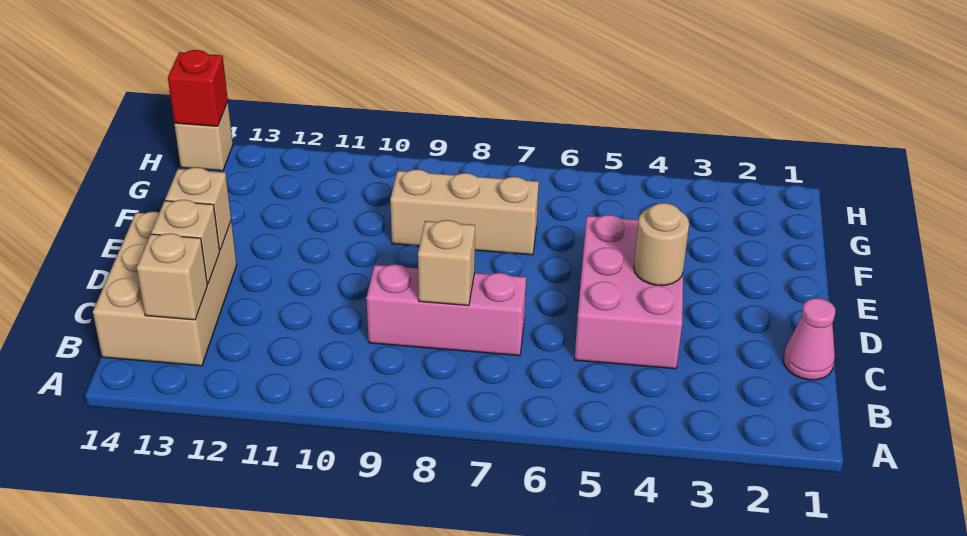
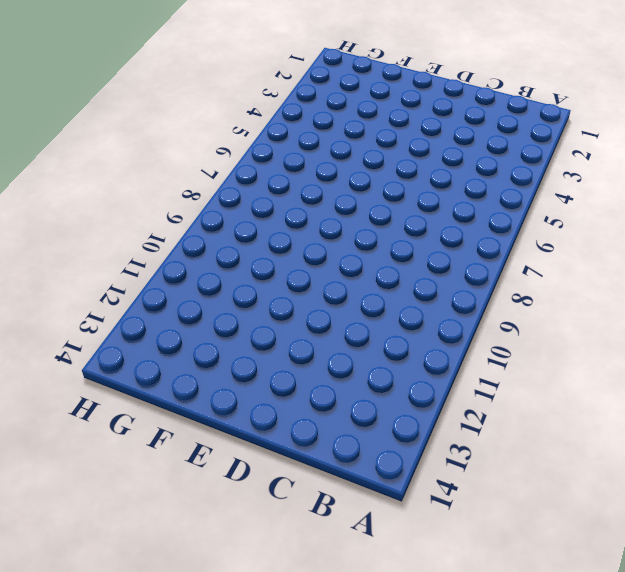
none -> tan 2x3 brick [93,212,237,366]
none -> pink 1x1 cone [783,298,835,380]
none -> pink 2x3 brick [574,215,683,369]

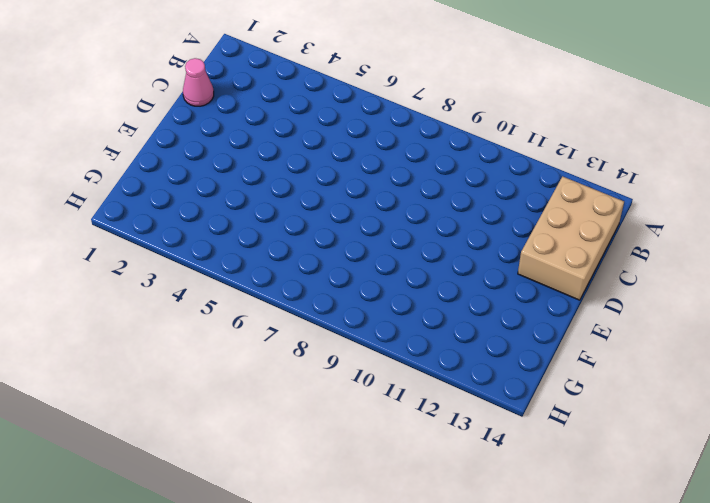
none -> pink 2x3 brick [574,215,683,369]
none -> pink 1x3 brick [366,264,526,356]
none -> tan 1x3 brick [390,169,539,255]

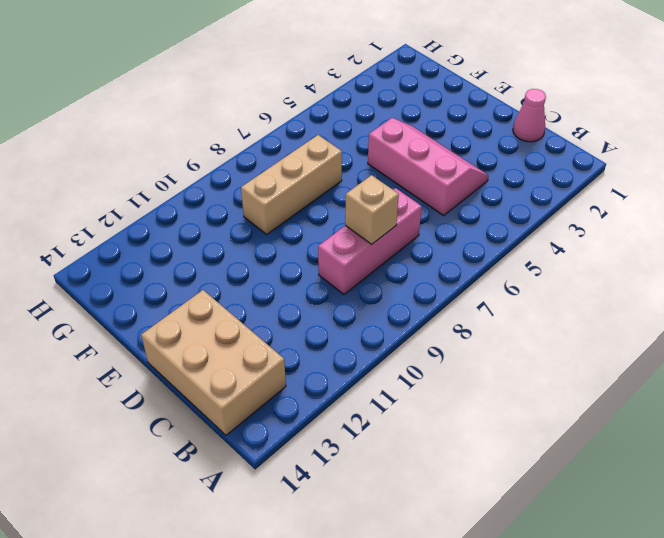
pink 2x3 slope [368,118,489,215] -> pink 2x3 brick [574,215,683,369]
none -> tan 1x1 brick [174,102,233,171]
none -> tan 1x1 brick [137,233,207,320]
none -> tan 1x1 brick [151,200,220,284]

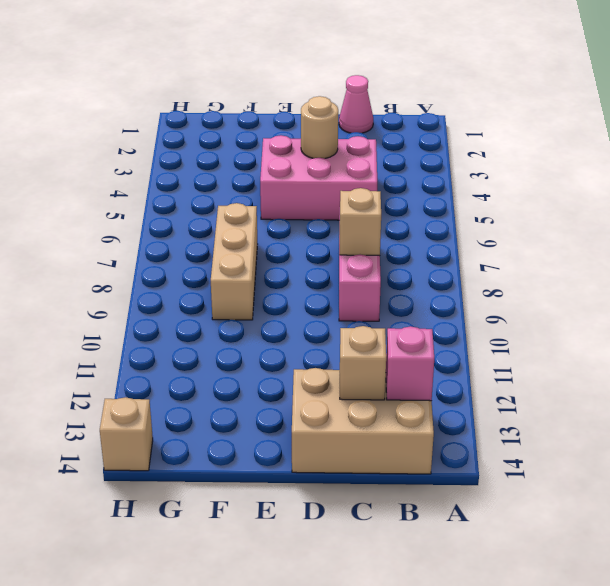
pink 1x1 brick [386,326,434,401] -> tan 1x1 brick [137,233,207,320]
none -> tan 1x1 brick [165,167,231,250]
none -> red 1x1 brick [168,50,228,126]

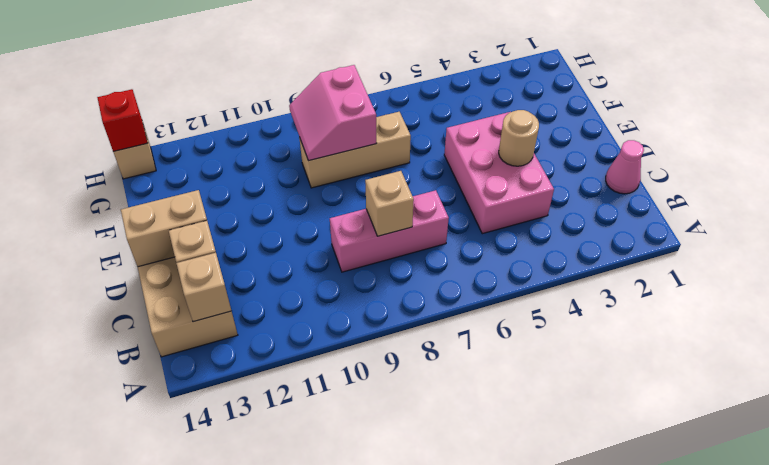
tan 1x2 brick [121,190,207,267] -> tan 1x1 brick [165,167,231,250]
pink 2x2 slope [289,65,377,161] -> none

